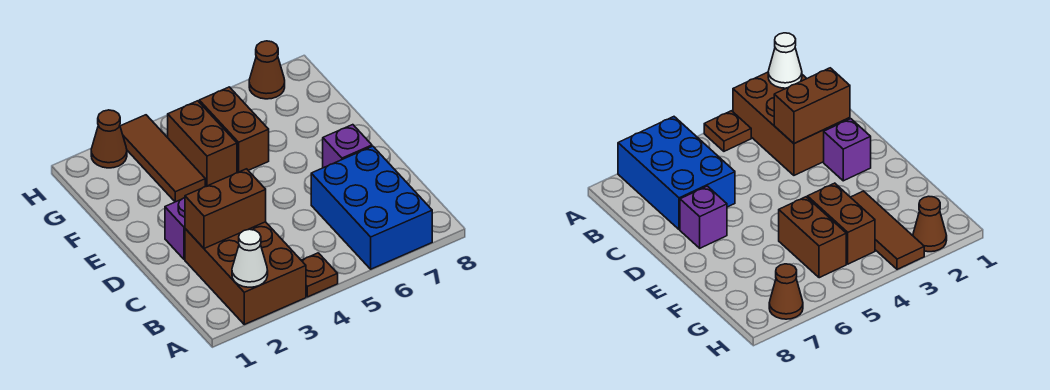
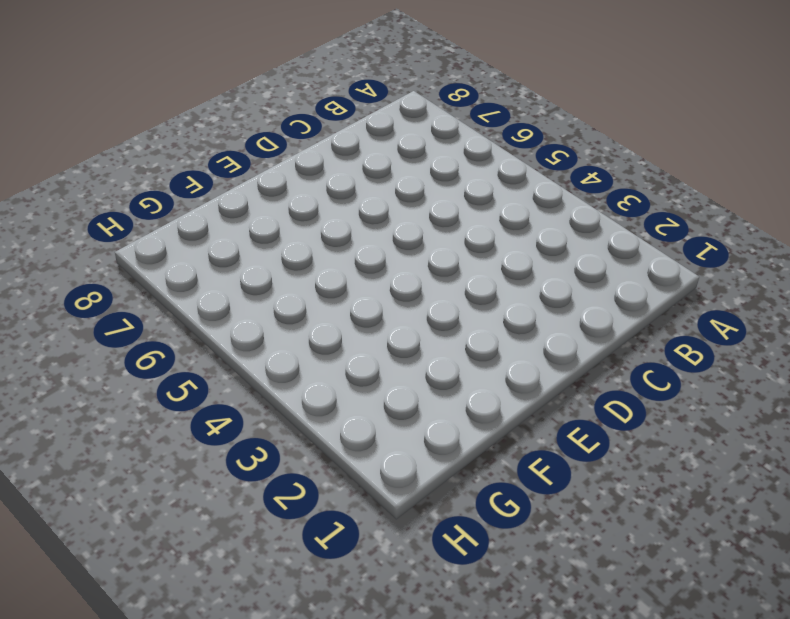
none -> brown 2x3 brick [185,222,306,324]
none -> brown 1x1 plate [301,253,338,297]
none -> blue 2x3 brick [311,146,432,269]

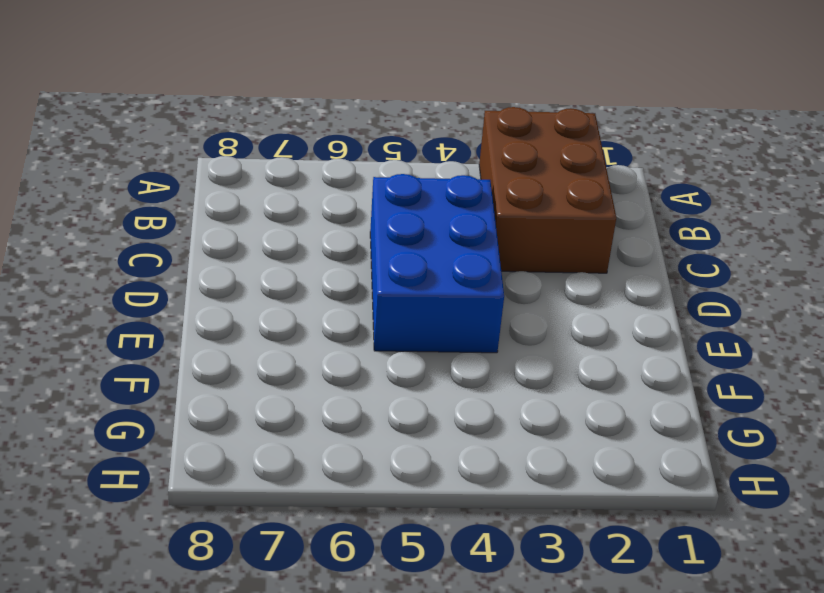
blue 2x3 brick [370,174,504,353] -> blue 2x3 brick moved to [311,146,432,269]
none -> brown 1x1 plate [301,253,338,297]
none -> purple 1x1 brick [165,198,185,259]
none -> purple 1x1 brick [323,125,372,168]

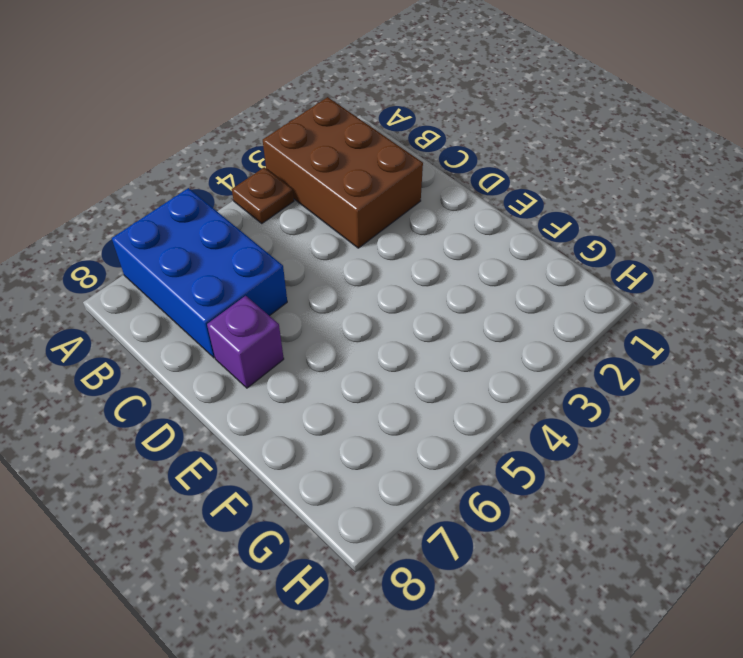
none -> purple 1x1 brick [165,198,185,259]
none -> brown 1x3 tile [120,115,205,202]
none -> brown 1x2 brick [168,101,237,187]

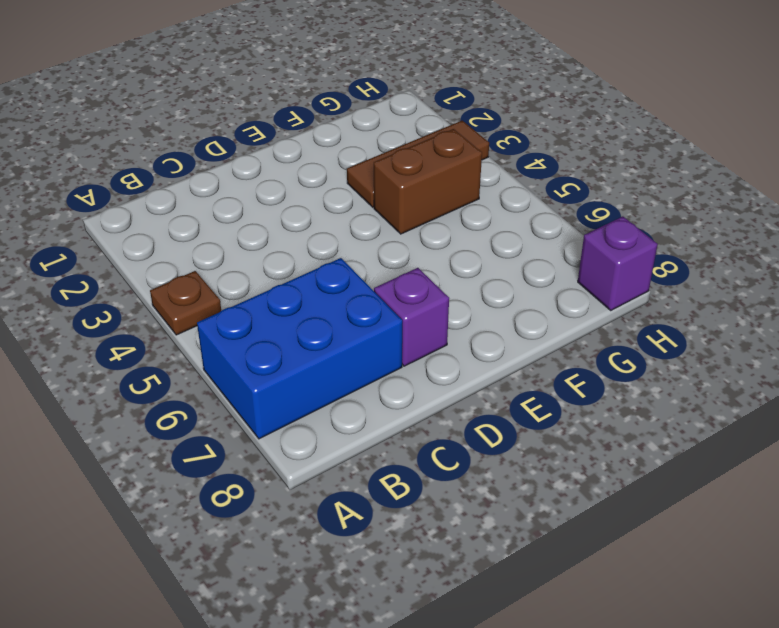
purple 1x1 brick [578,216,658,310] -> purple 1x1 brick moved to [165,198,185,259]
none -> brown 2x3 brick [185,222,306,324]
none -> brown 1x2 brick [199,87,269,173]
none -> brown 1x1 cone [91,110,127,168]

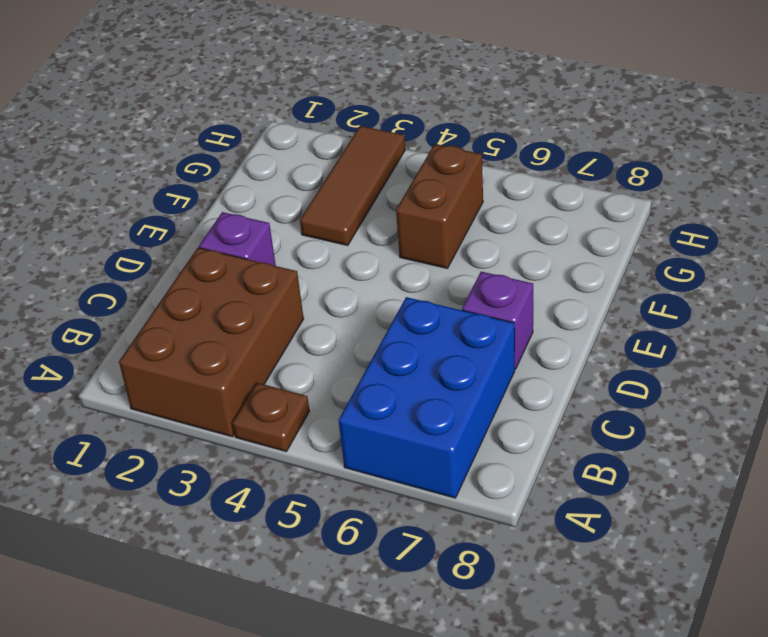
none -> brown 1x2 brick [168,101,237,187]
none -> brown 1x1 cone [91,110,127,168]
none -> brown 1x1 cone [249,41,285,99]

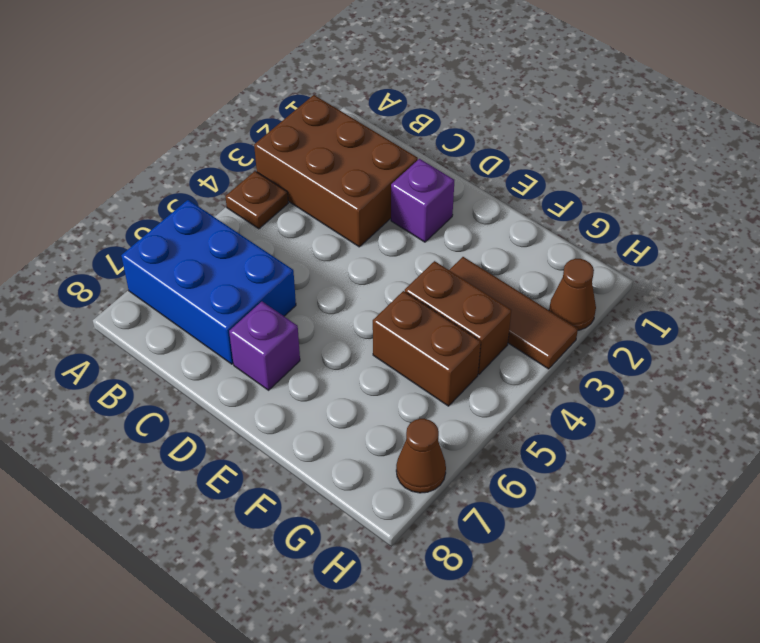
none -> white 1x1 cone [232,229,268,287]
none -> brown 1x2 brick [185,169,266,248]

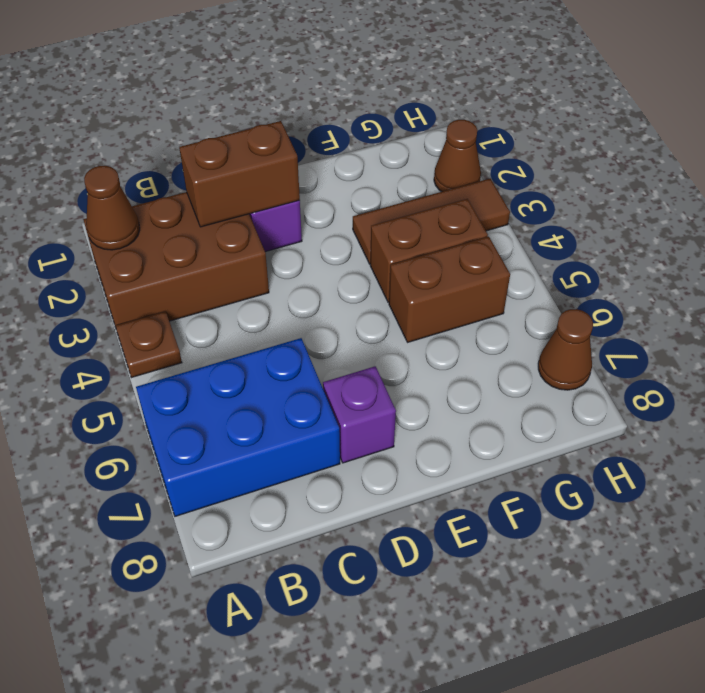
brown 1x1 cone [84,166,140,250] -> white 1x1 cone [232,229,268,287]
brown 1x2 brick [179,121,300,227] -> brown 1x2 brick turned to [185,169,266,248]

